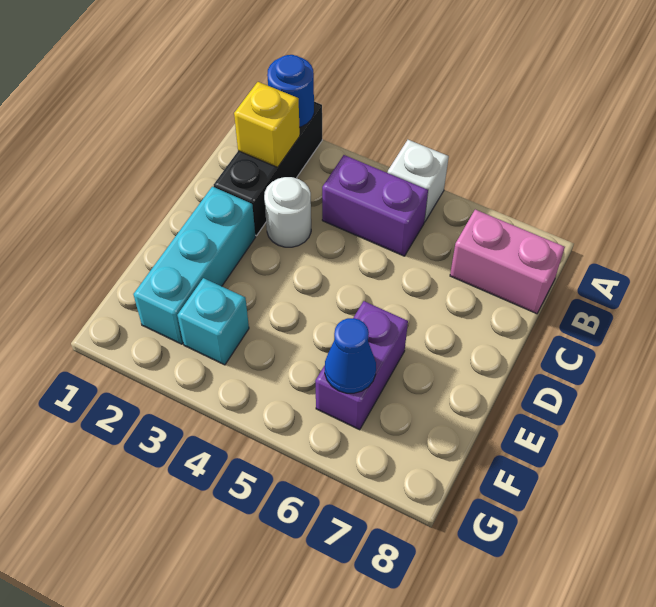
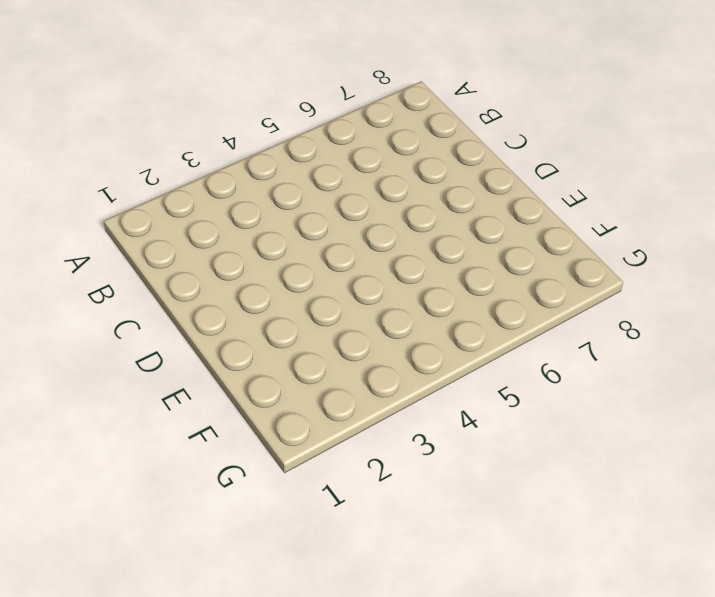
none -> black 1x3 brick [214,102,322,236]
none -> white 1x1 brick [388,140,449,222]

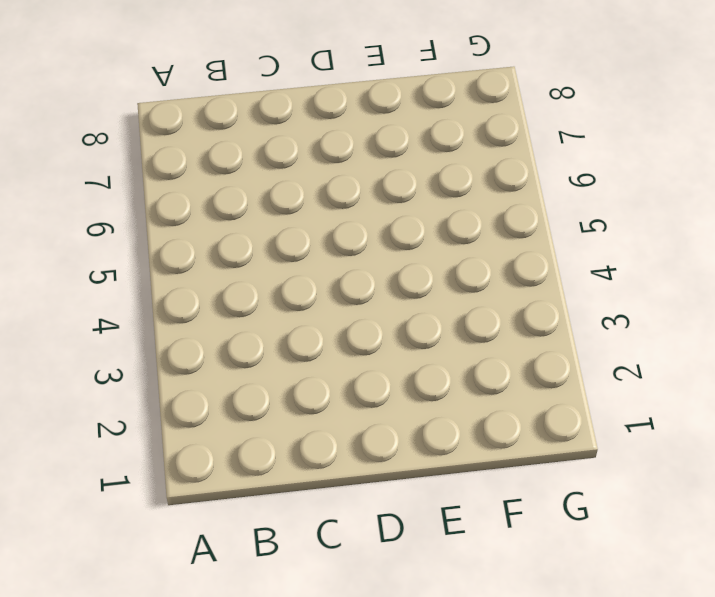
none -> black 1x3 brick [214,102,322,236]
none -> white 1x1 brick [388,140,449,222]

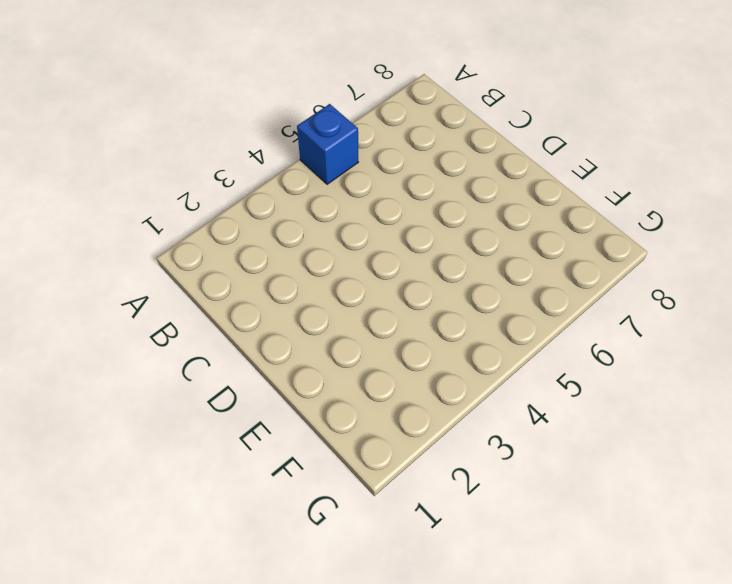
blue 1x1 brick [297,104,358,184] -> white 1x1 brick [388,140,449,222]
none -> black 1x3 brick [214,102,322,236]
none -> purple 1x2 brick [322,155,428,256]

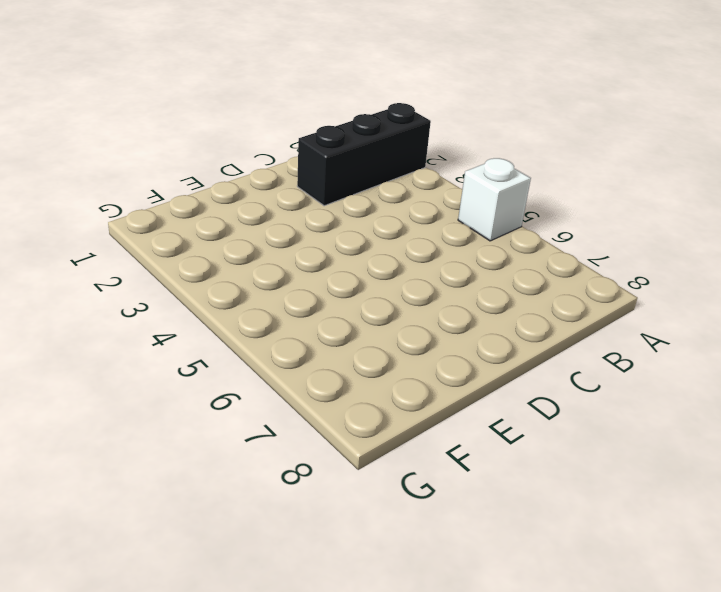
none -> purple 1x2 brick [322,155,428,256]
none -> pink 1x2 brick [450,210,565,314]

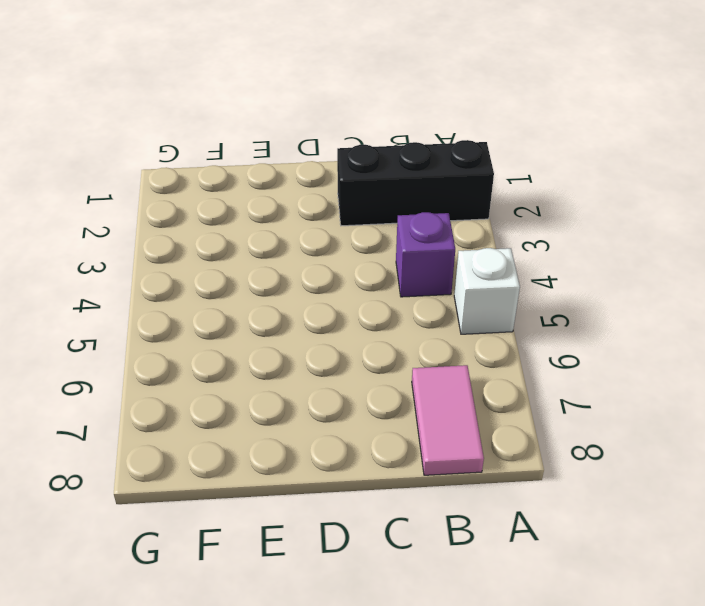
purple 1x1 brick [396,212,455,297] -> purple 1x2 brick [322,155,428,256]
pink 1x2 tile [412,365,484,475] -> pink 1x2 brick [450,210,565,314]
none -> white 1x1 round brick [264,177,311,247]
none -> cyan 1x3 brick [133,187,256,344]

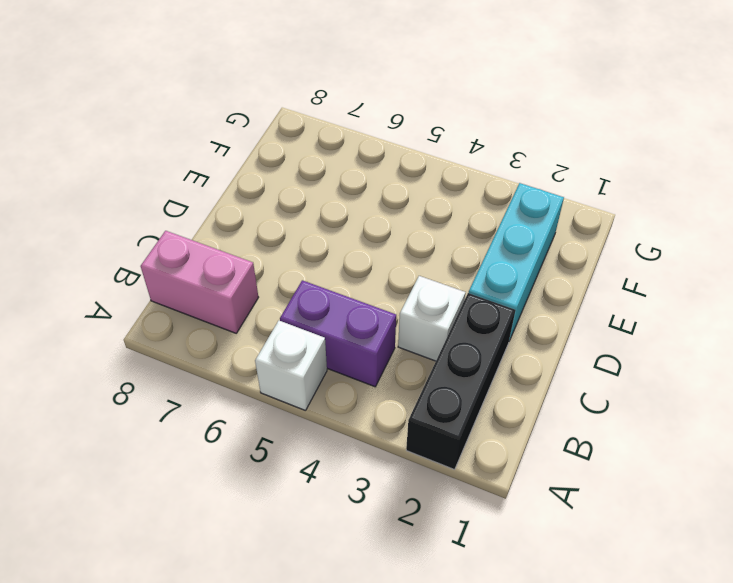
white 1x1 brick [398,276,465,361] -> white 1x1 round brick [264,177,311,247]
none -> purple 1x2 brick [315,301,408,430]
none -> cyan 1x1 brick [177,278,249,365]

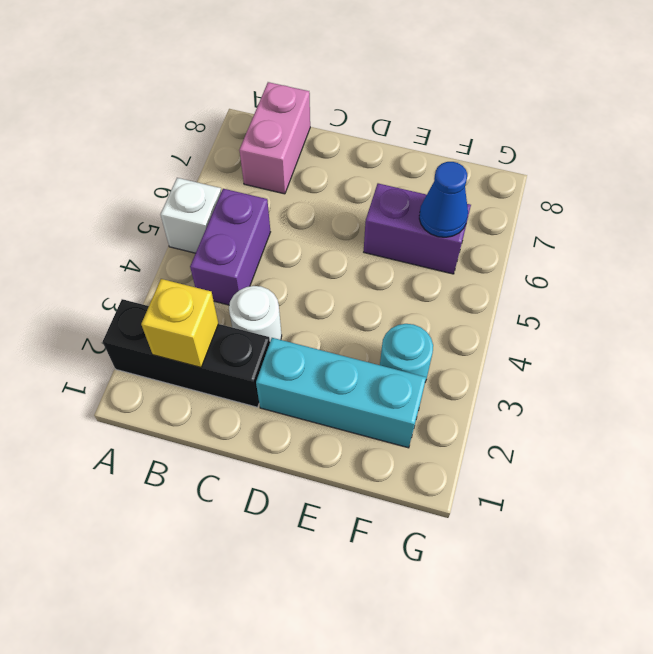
cyan 1x1 round brick [380,324,433,382] -> cyan 1x1 brick [177,278,249,365]
none -> blue 1x1 round brick [267,55,314,127]

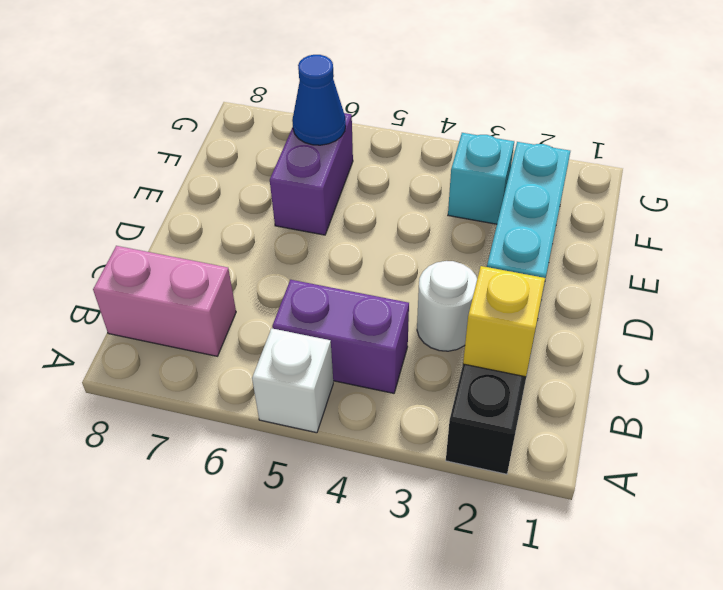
none -> blue 1x1 round brick [267,55,314,127]

